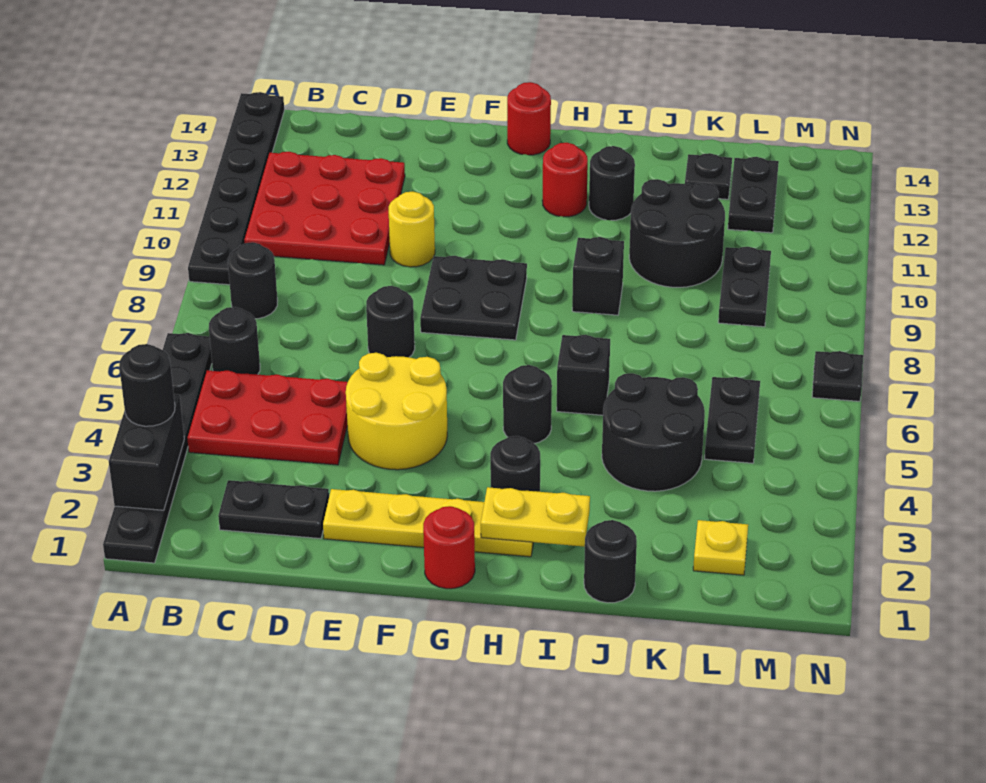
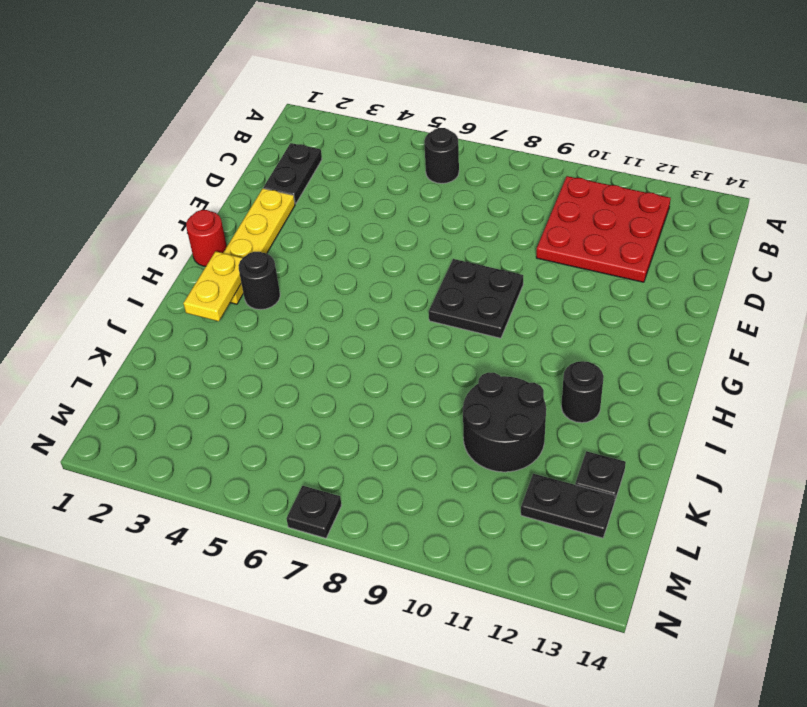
none -> black 1x6 plate [103,333,212,563]
none -> black 1x6 plate [188,92,284,285]
none -> red 2x3 plate [187,370,348,465]
none -> black 1x1 round brick [228,242,278,319]

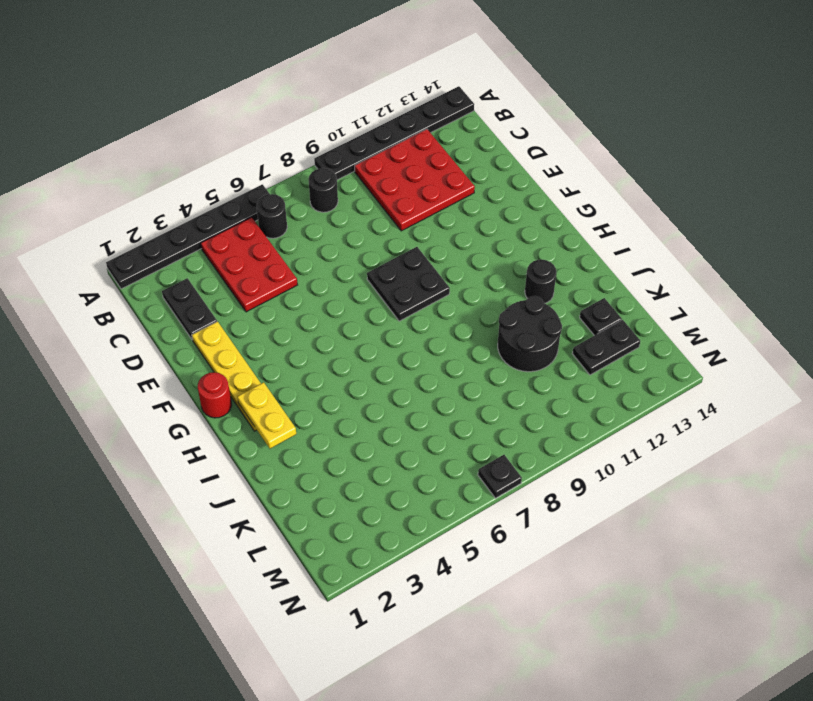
none -> yellow 2x2 round brick [346,353,447,470]
none -> black 1x1 round brick [366,286,415,357]
none -> yellow 1x1 round brick [389,192,435,267]
none -> red 1x1 round brick [507,82,551,155]

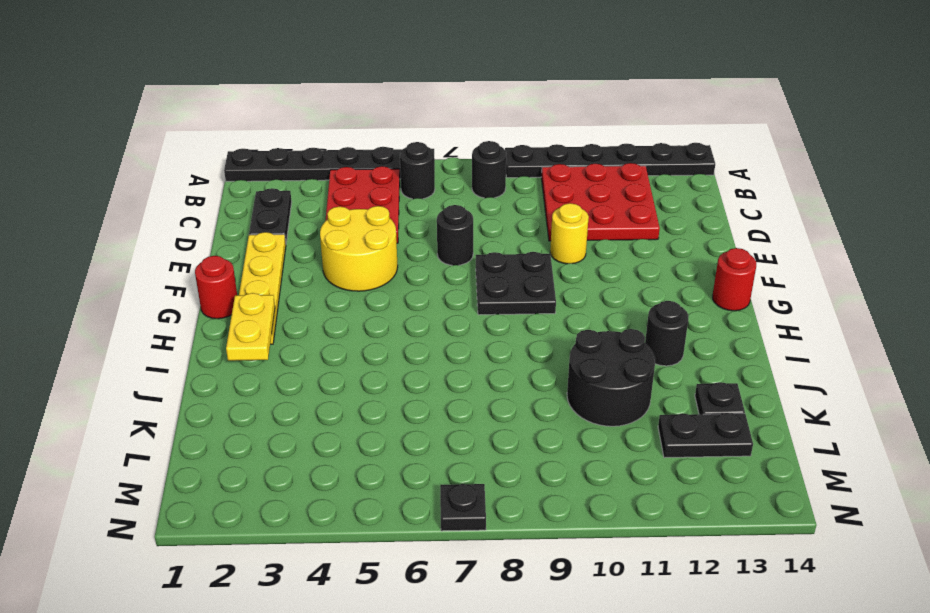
none -> black 1x1 round brick [490,436,540,492]
none -> black 1x1 round brick [503,365,552,443]
none -> red 1x1 round brick [542,143,588,217]
none -> black 1x1 brick [557,335,610,415]

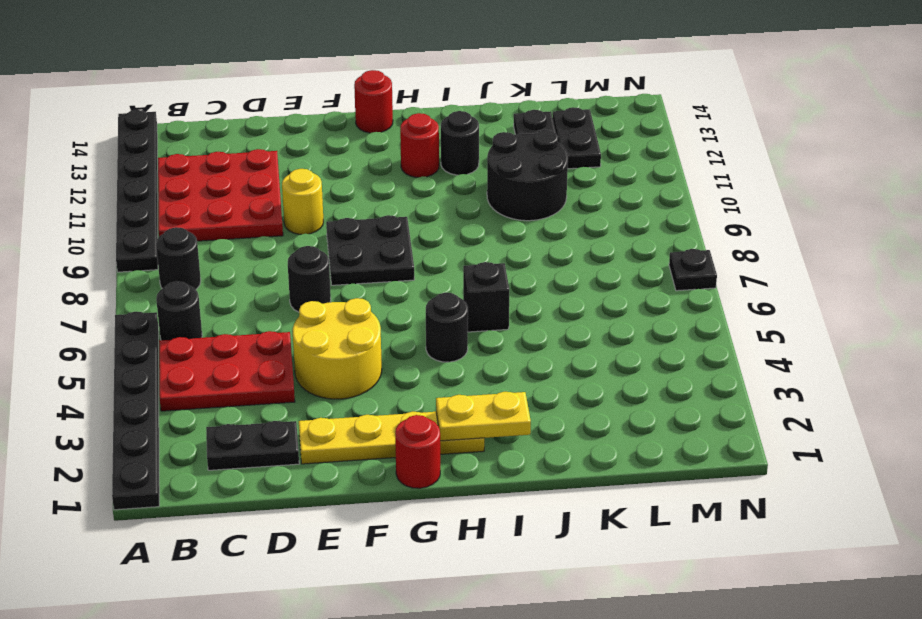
none -> black 1x1 round brick [490,436,540,492]
none -> black 1x1 brick [572,237,624,315]
none -> black 1x1 round brick [584,520,637,603]
none -> black 2x2 round brick [602,373,705,491]

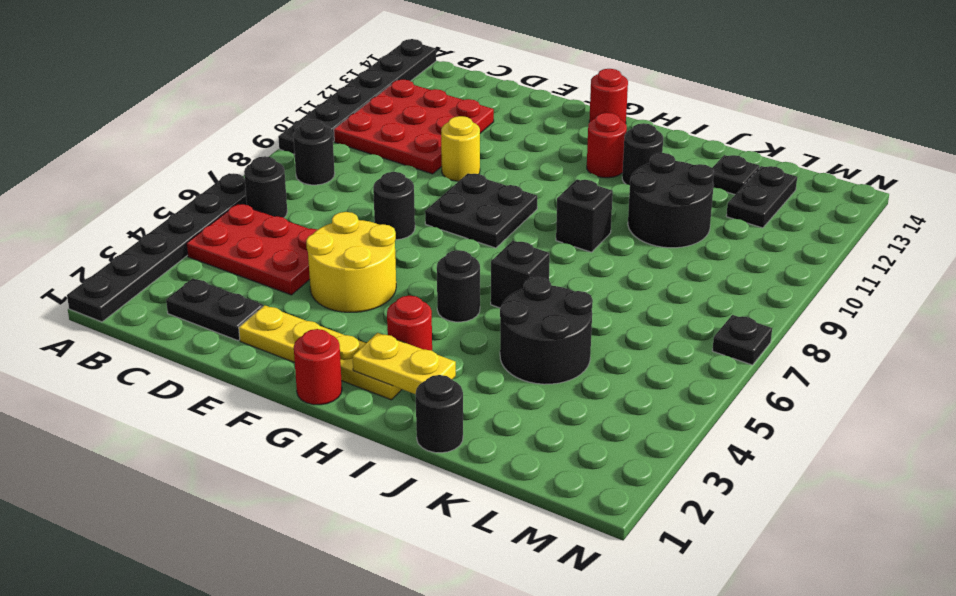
red 1x1 round brick [387,296,432,351] -> black 1x1 round brick [490,436,540,492]
none -> yellow 1x1 plate [693,520,748,575]
none -> black 1x2 plate [705,377,760,463]
none -> black 1x2 plate [718,247,771,327]
none -> black 1x2 brick [109,394,184,510]

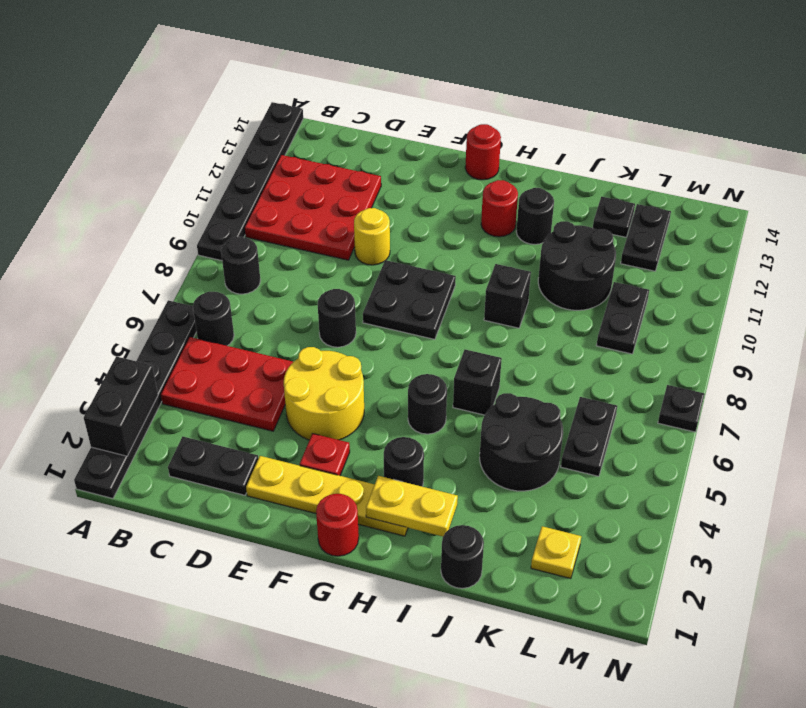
red 1x1 plate [300,434,350,476] -> none
none -> black 1x1 round brick [119,344,175,426]

